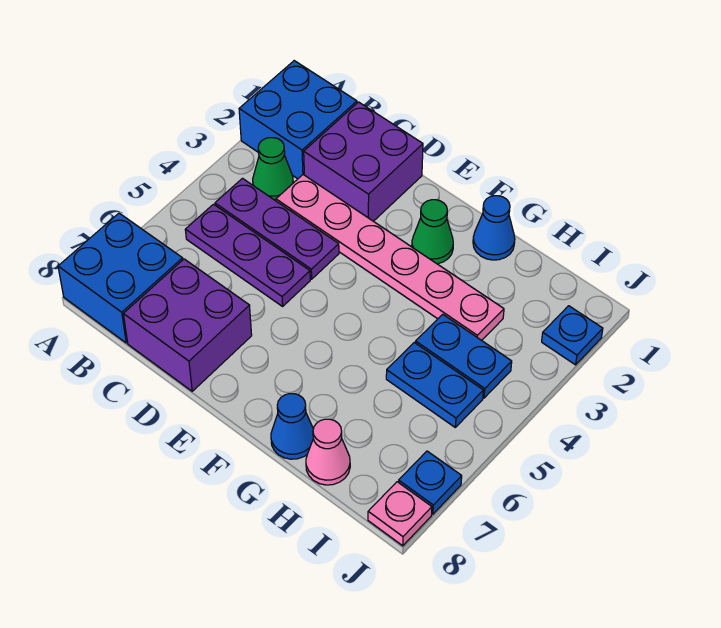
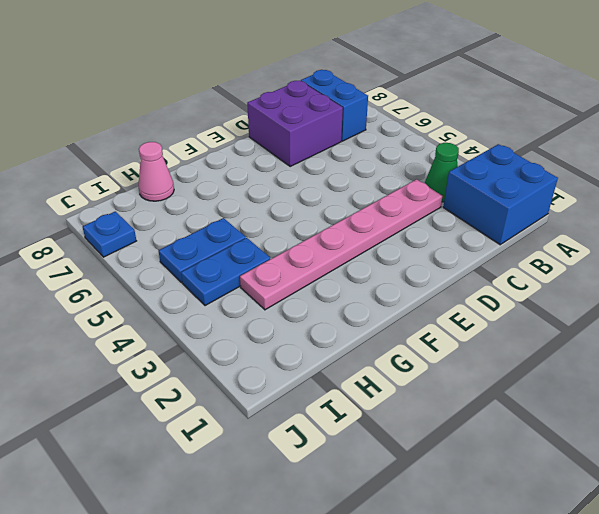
blue 1x2 brick [301,70,368,141] -> blue 2x2 brick [58,213,183,343]
none -> purple 1x3 plate [215,178,339,279]
none -> purple 1x3 plate [185,204,310,306]
none -> purple 2x2 brick [304,102,423,221]

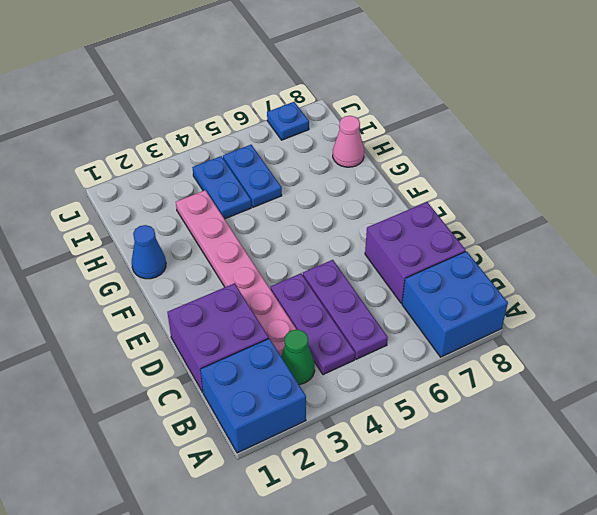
none -> green 1x1 cone [412,200,453,264]
none -> blue 1x1 cone [271,394,313,459]
none -> blue 1x1 plate [542,306,603,365]

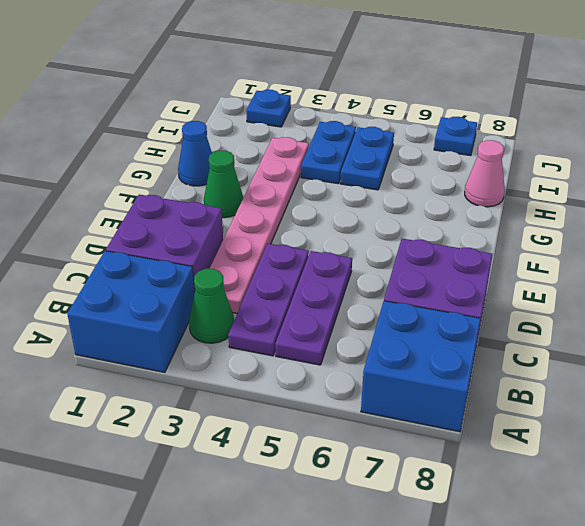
none -> blue 1x1 cone [271,394,313,459]
none -> pink 1x1 plate [368,482,432,546]

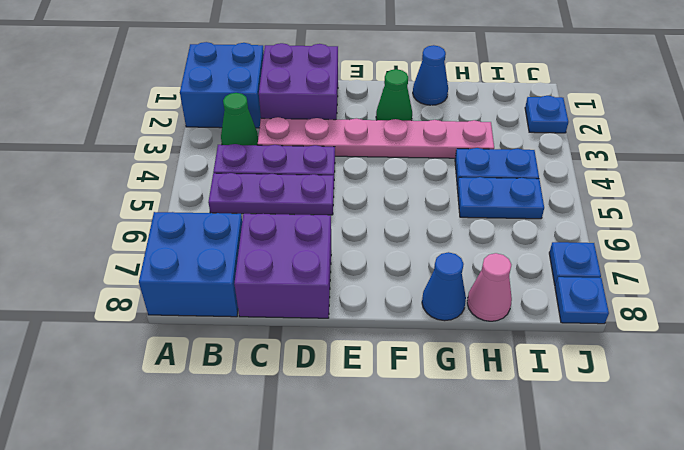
blue 1x1 plate [555,277,609,324] -> pink 1x1 plate [368,482,432,546]

